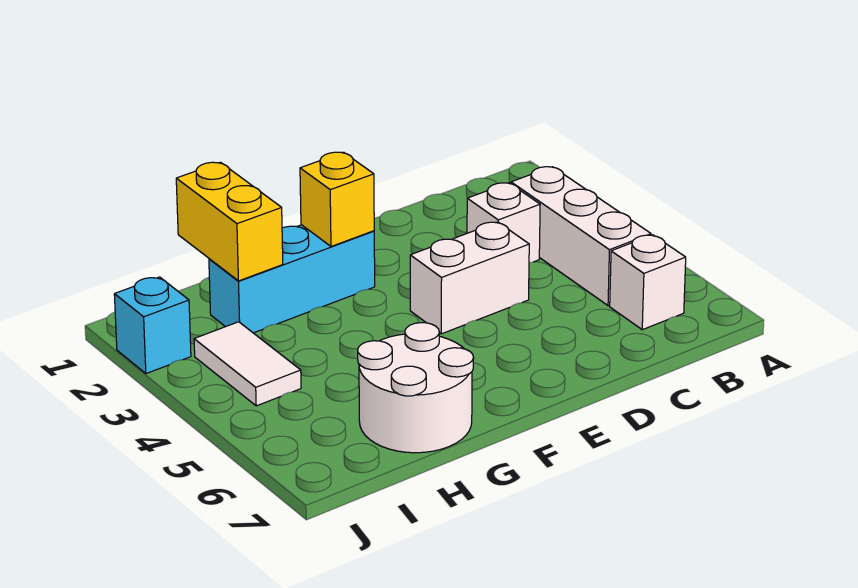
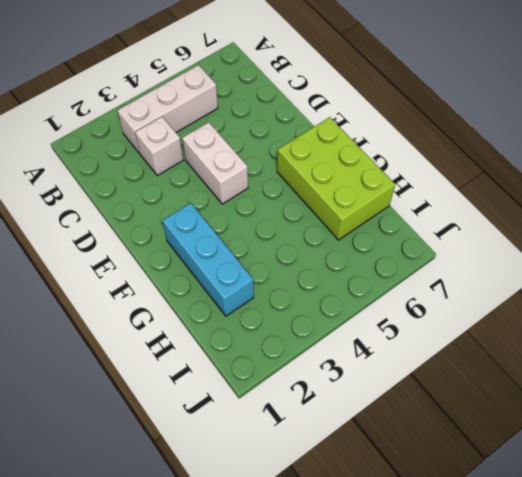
lime 2x3 brick [277,117,395,240] -> white 2x2 round brick [358,323,473,453]
none -> white 1x1 brick [610,235,686,330]
none -> white 1x2 tile [194,322,301,406]

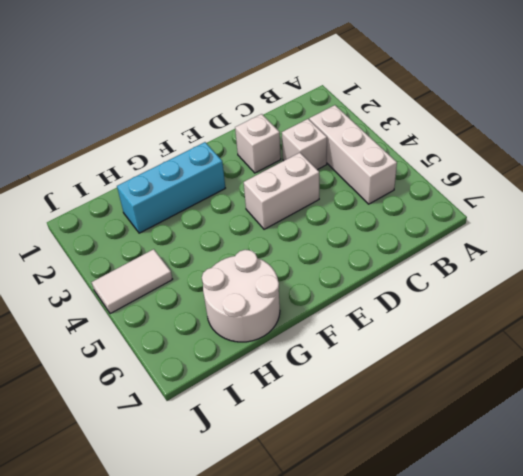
white 1x1 brick [235,114,281,173] -> white 1x1 brick moved to [610,235,686,330]
white 1x2 tile [92,249,173,314] -> white 1x2 tile turned to [194,322,301,406]
none -> cyan 1x1 brick [114,277,191,374]
none -> yellow 1x1 brick [300,152,374,246]

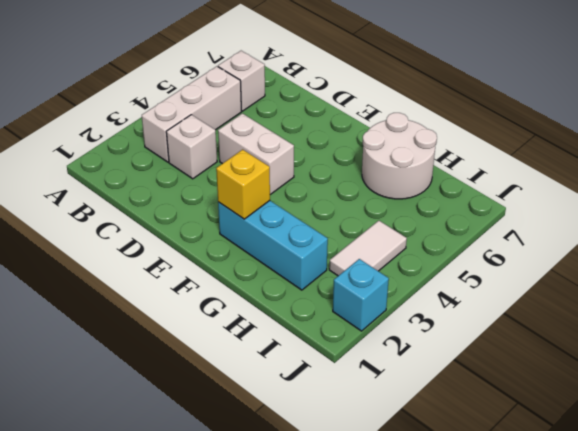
none -> yellow 1x2 brick [176,162,283,281]

